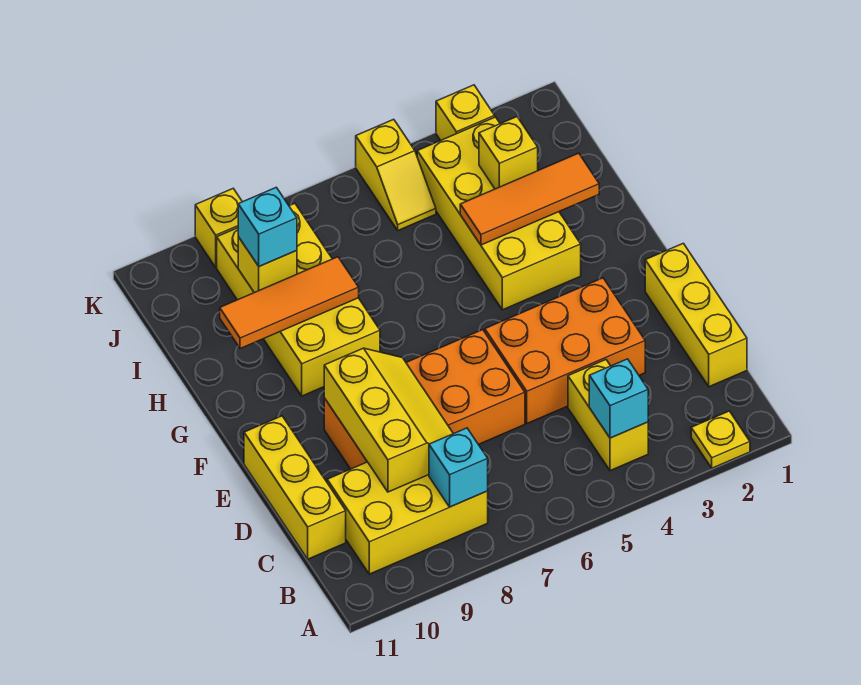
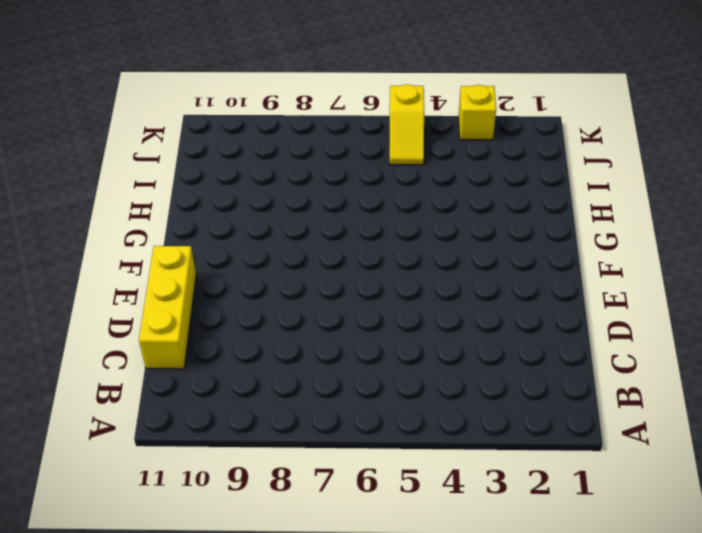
none -> yellow 1x1 plate [691,411,750,468]
none -> yellow 1x2 brick [568,360,648,471]
none -> yellow 2x3 brick [327,462,488,574]

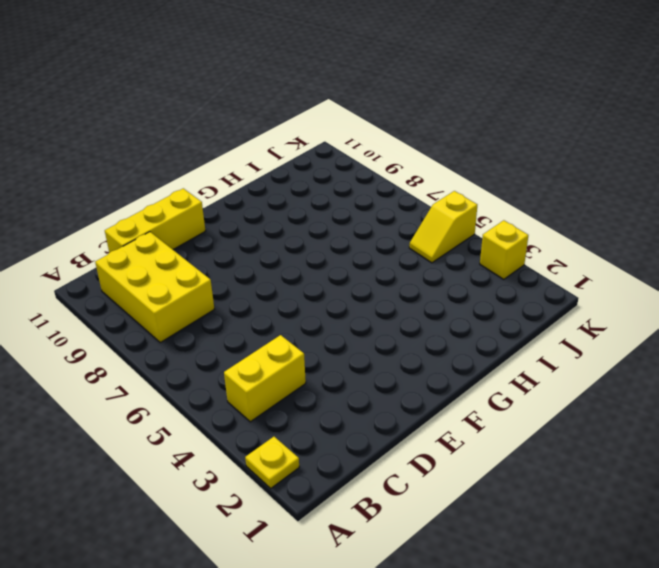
none -> yellow 1x3 brick [645,243,747,387]
none -> orange 2x3 brick [485,278,645,423]
none -> orange 2x4 brick [324,330,525,469]

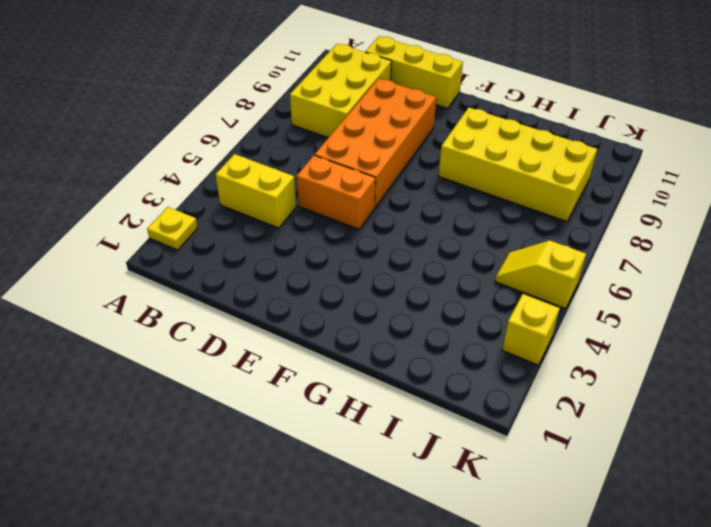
orange 1x2 brick [297,155,376,229] -> orange 2x3 brick [485,278,645,423]
none -> yellow 1x3 brick [645,243,747,387]
none -> yellow 2x4 brick [417,117,581,310]
none -> yellow 1x1 brick [195,189,242,267]

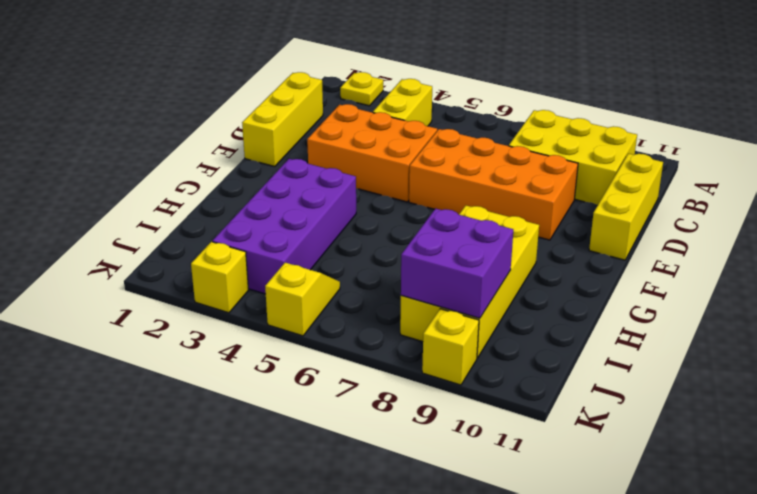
purple 2x4 brick [212,159,356,294] -> yellow 2x4 brick [417,117,581,310]
purple 2x2 brick [401,209,513,318] -> yellow 1x1 brick [238,237,297,293]
none -> cyan 1x1 brick [589,359,648,438]
none -> cyan 1x1 brick [429,428,488,507]
none -> yellow 2x3 slope [324,348,453,492]

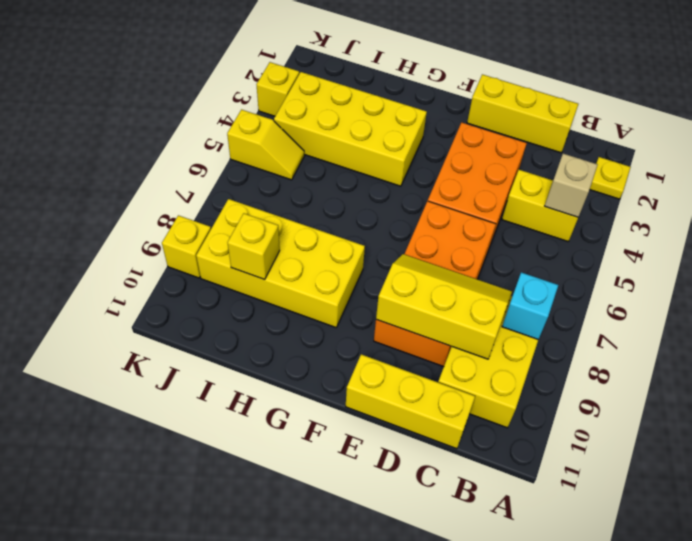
tan 1x1 brick [545,154,598,217] -> cyan 1x1 brick [589,359,648,438]
none -> orange 1x3 tile [460,153,599,245]
none -> orange 1x3 tile [220,257,359,349]
none -> yellow 1x1 brick [479,117,538,189]

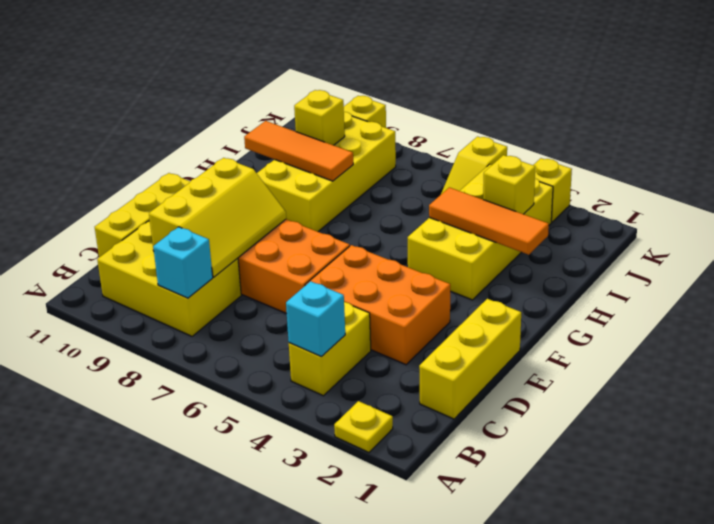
none -> cyan 1x1 brick [238,188,297,266]

